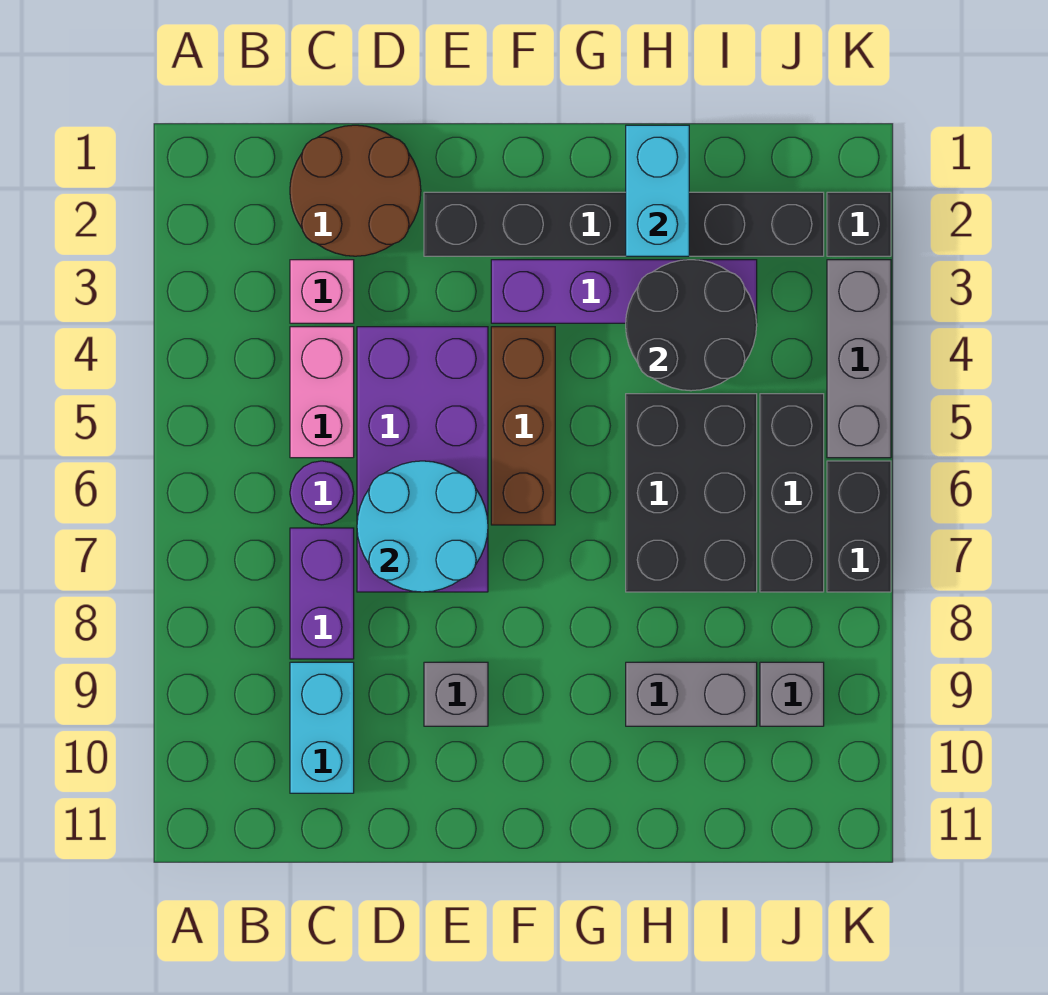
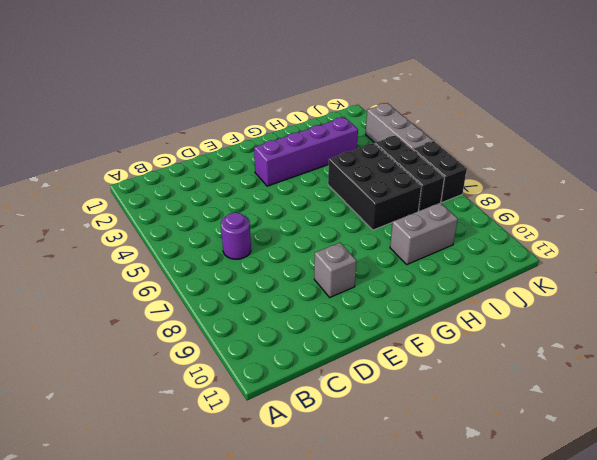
none -> brown 2x2 round brick [290,125,421,256]
none -> pink 1x1 brick [290,260,354,323]
none -> pink 1x2 brick [290,327,354,458]

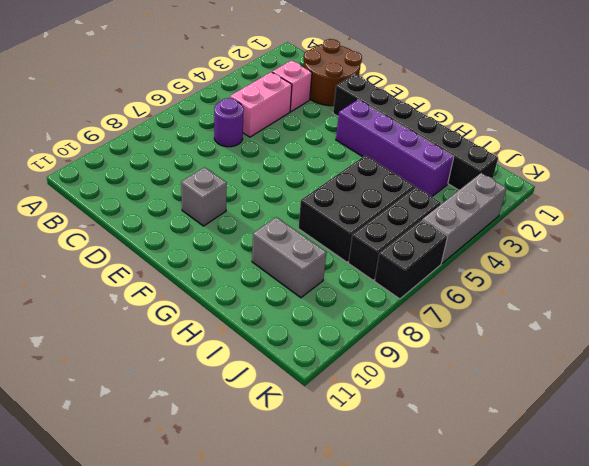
none -> purple 1x2 brick [290,528,354,659]
none -> cyan 1x2 brick [290,662,354,793]
none -> purple 2x4 brick [357,327,488,592]

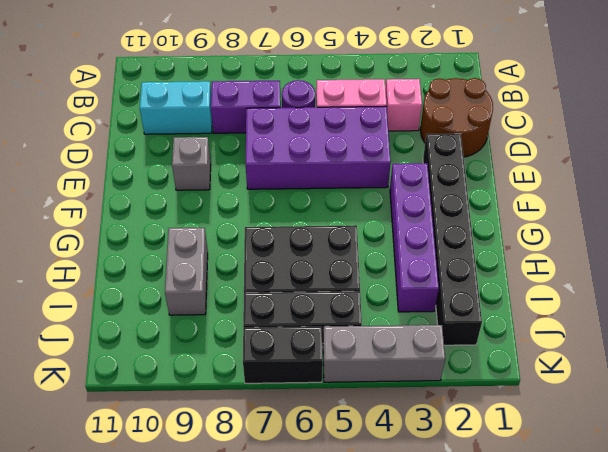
none -> brown 1x3 brick [491,327,555,525]
none -> grey 1x1 brick [760,662,824,726]
none -> black 1x1 brick [827,192,891,256]

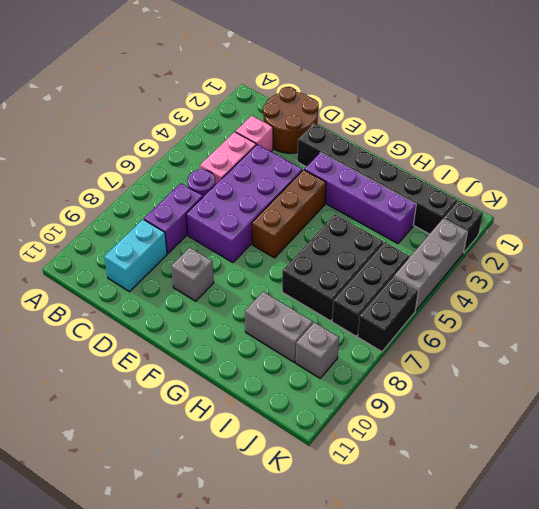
none -> cyan 2x2 round brick [357,461,488,592]
none -> cyan 1x2 brick [626,125,689,256]
none -> black 2x2 round brick [626,260,757,391]

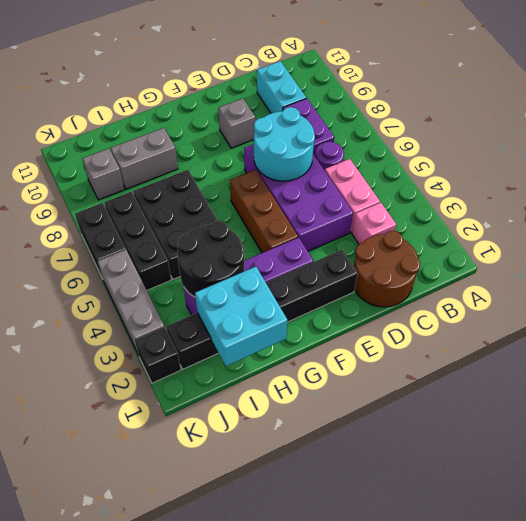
cyan 2x2 brick [195,267,287,366] -> cyan 1x2 brick [626,125,689,256]

